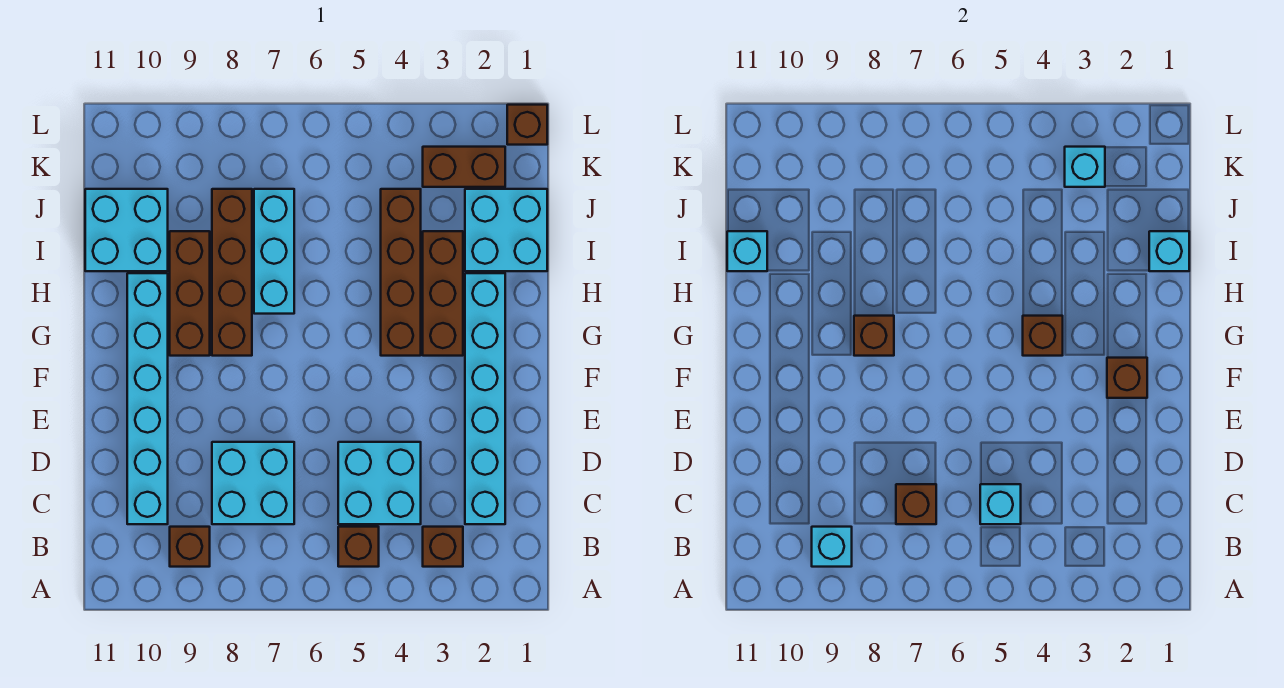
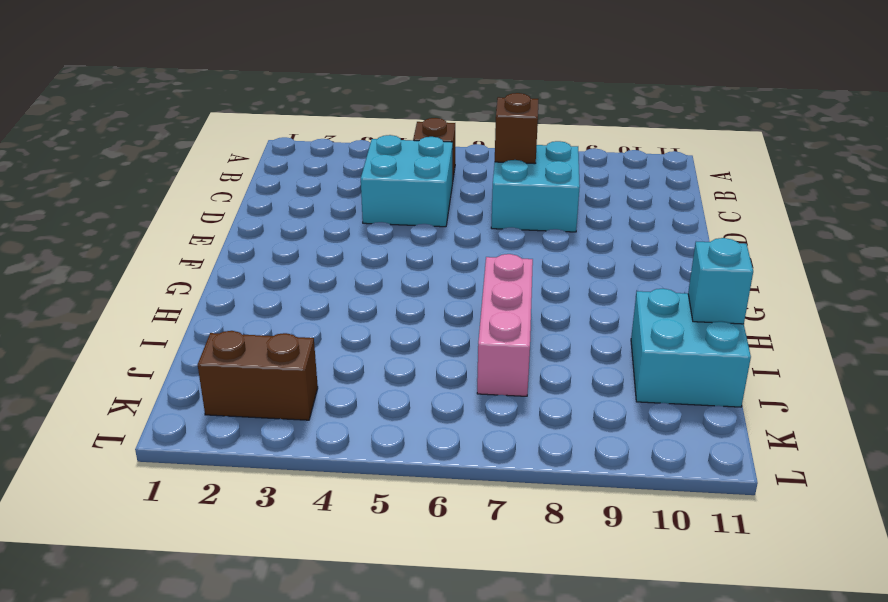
pink 1x3 brick [477,254,533,396] -> cyan 1x3 brick [254,189,294,314]
none -> brown 1x1 brick [423,527,463,567]
none -> brown 1x1 brick [170,527,210,567]
none -> cyan 1x6 brick [465,273,505,524]

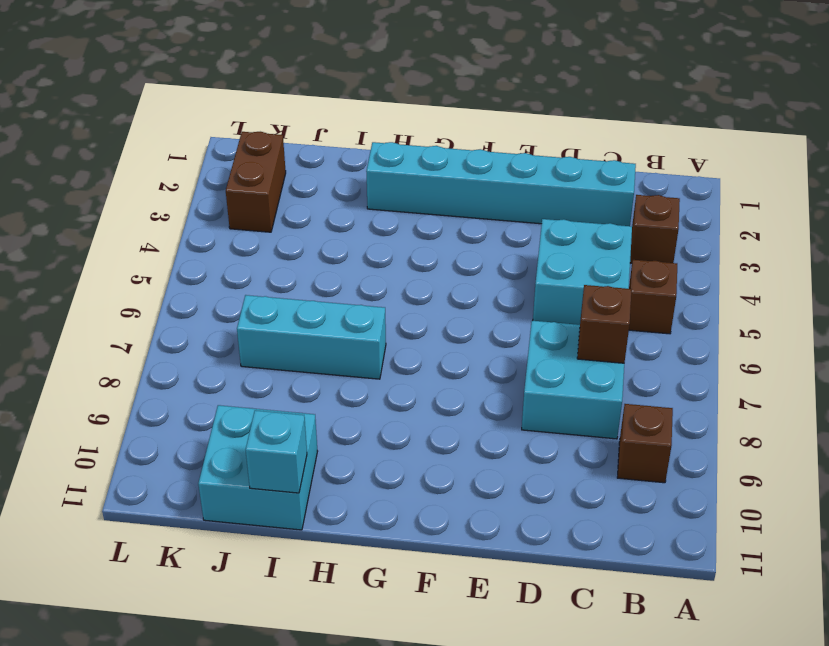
none -> cyan 1x6 brick [127,273,168,524]
none -> brown 1x3 brick [423,231,463,356]
none -> brown 1x4 brick [381,189,421,356]

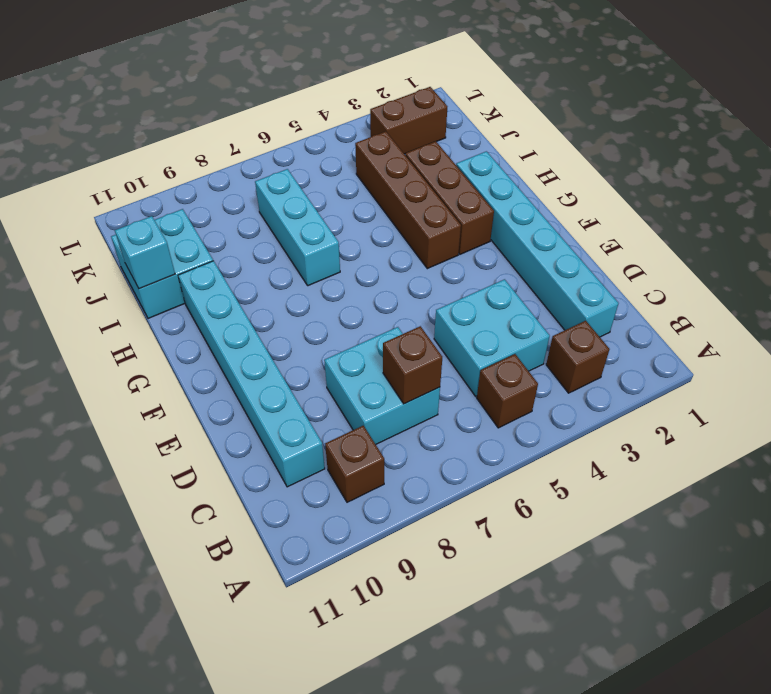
none -> brown 1x4 brick [212,189,252,356]
none -> brown 1x3 brick [170,231,210,356]
none -> cyan 2x2 brick [465,189,547,271]

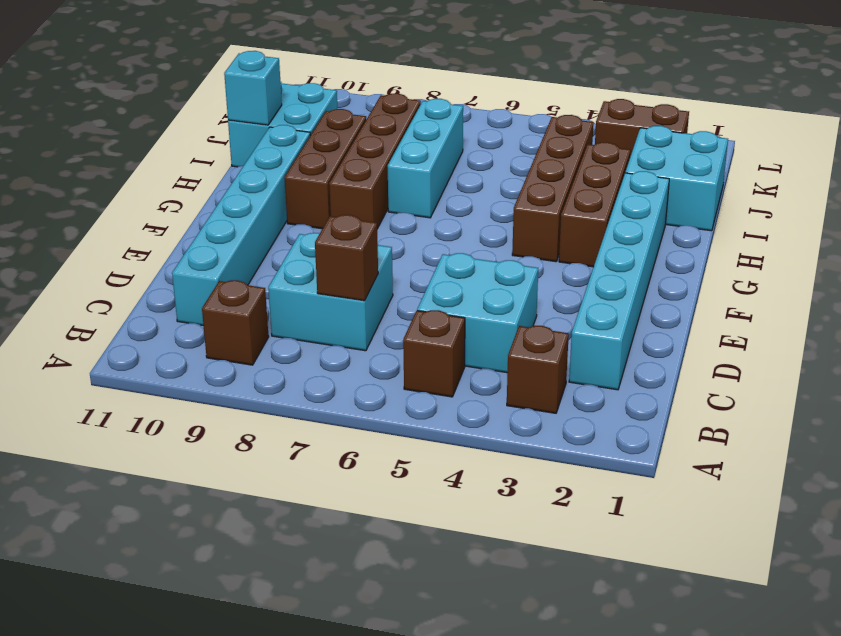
none -> brown 1x1 brick [507,105,547,145]
none -> cyan 1x1 brick [812,527,852,567]
none -> cyan 1x1 brick [980,484,1021,524]

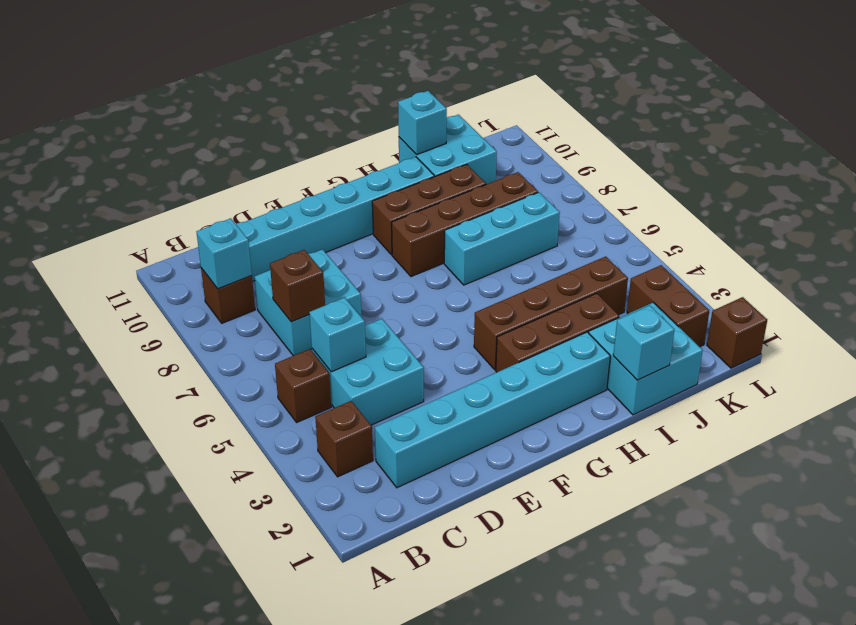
none -> brown 1x1 brick [1107,358,1147,398]
none -> brown 1x1 brick [1023,316,1063,356]
none -> brown 1x1 brick [854,316,894,356]

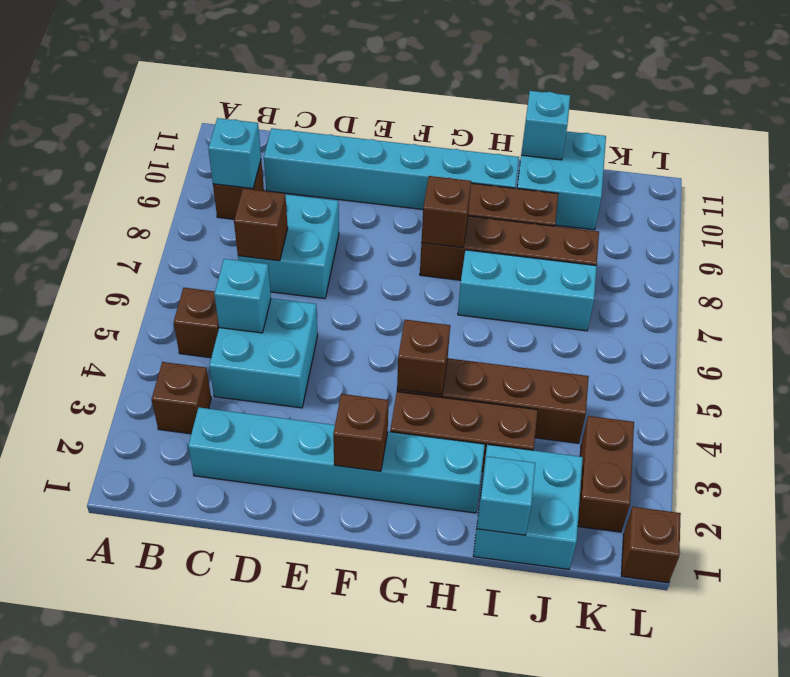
none -> cyan 1x1 brick [1065,147,1105,187]

